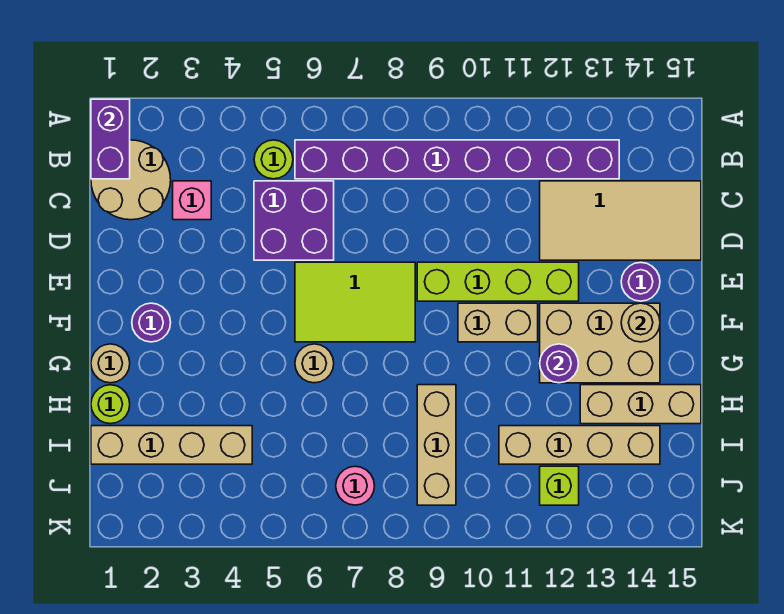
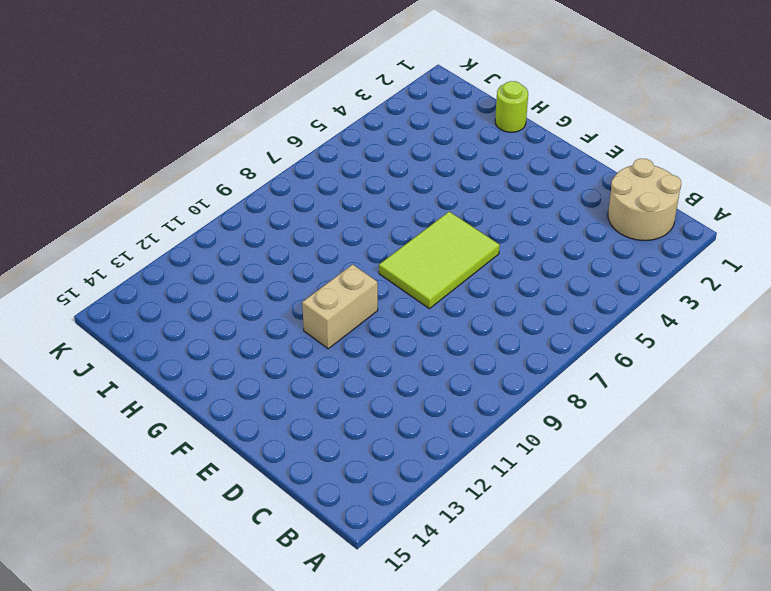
none -> lime 1x1 round brick [254,140,293,179]
none -> purple 1x8 brick [295,140,619,179]
none -> pink 1x1 brick [173,181,211,220]

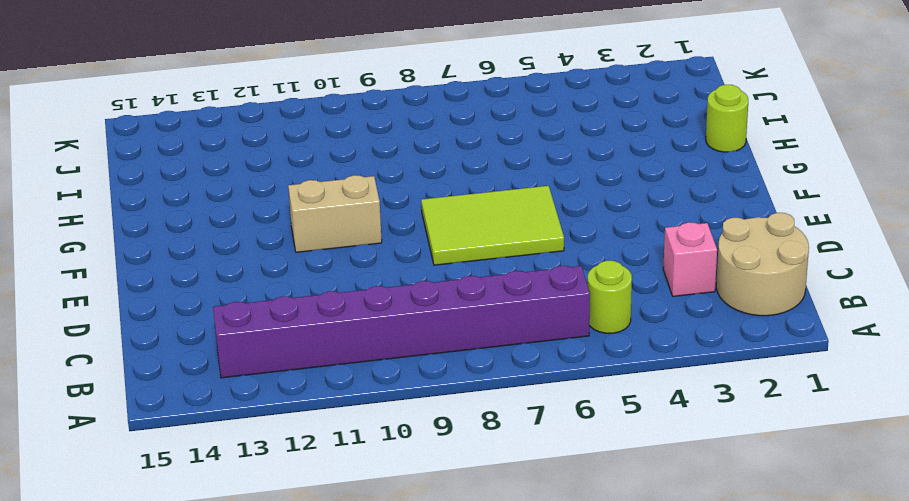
none -> purple 2x2 brick [254,181,334,260]
none -> tan 2x4 tile [540,181,701,260]
none -> lime 1x4 brick [417,262,579,301]

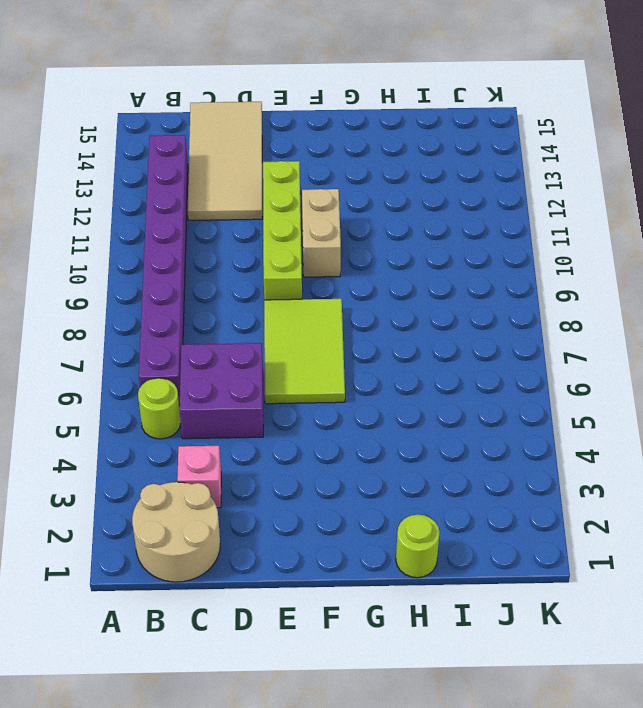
none -> purple 1x1 round brick [621,262,660,301]
none -> purple 1x1 round brick [132,303,171,342]
none -> tan 2x3 brick [540,303,660,383]

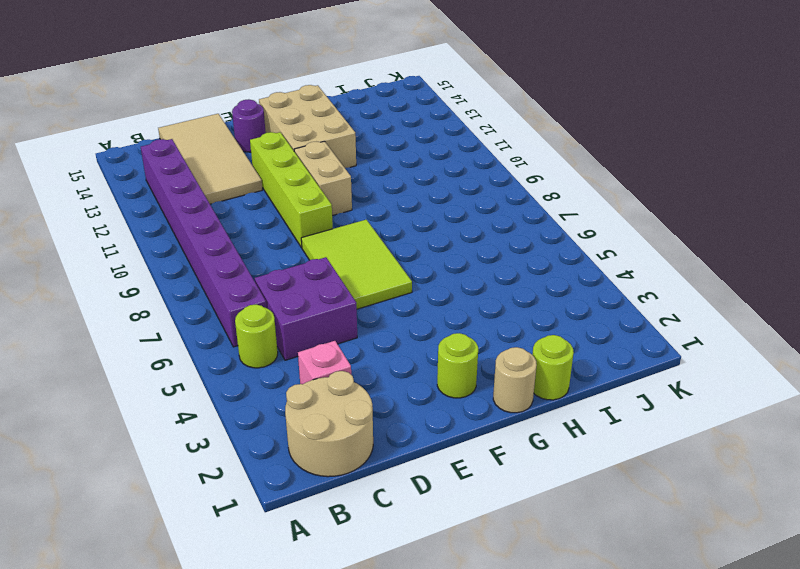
lime 1x1 round brick [437,333,478,398] -> purple 1x1 round brick [132,303,171,342]
none -> tan 1x1 round brick [295,344,334,383]
none -> tan 1x3 brick [417,385,456,505]
none -> tan 1x3 brick [580,385,701,424]

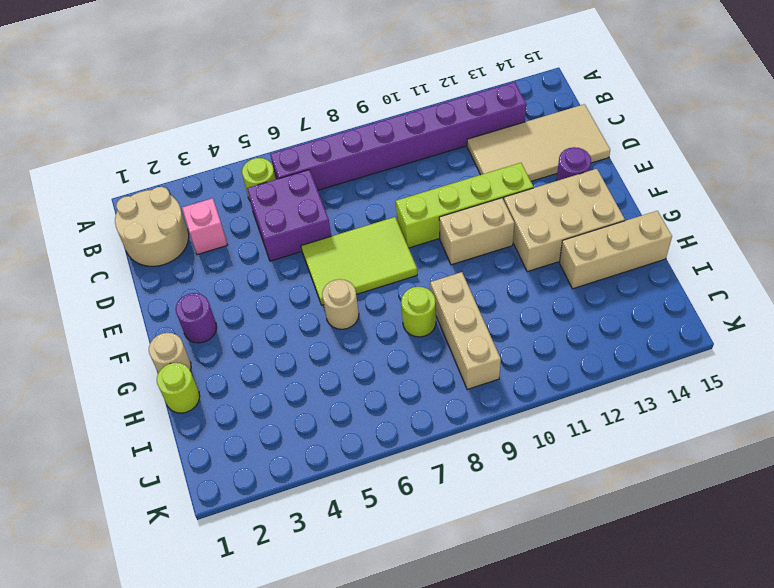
lime 1x1 round brick [401,287,436,337] -> none
none -> tan 1x4 brick [91,426,252,464]
none -> tan 1x4 brick [499,426,660,464]
none -> pink 1x1 round brick [336,466,375,505]

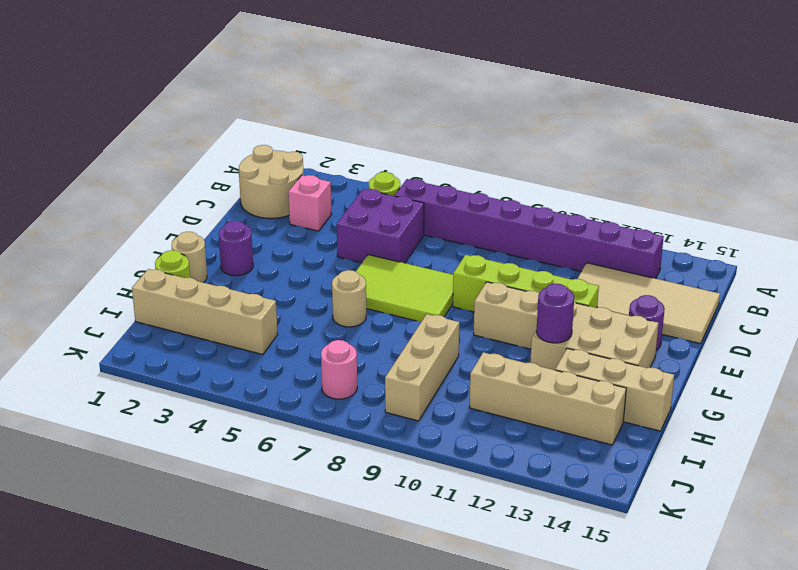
none -> lime 1x1 brick [540,466,579,505]
none -> purple 1x2 brick [91,99,130,179]
none -> tan 1x1 round brick [621,303,660,342]

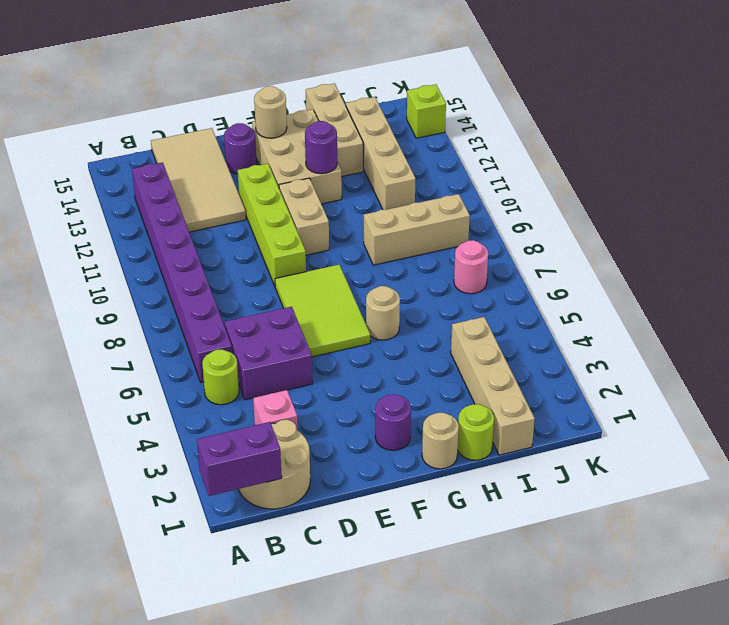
lime 1x1 brick [407,85,446,138] -> lime 1x1 brick moved to [540,466,579,505]

